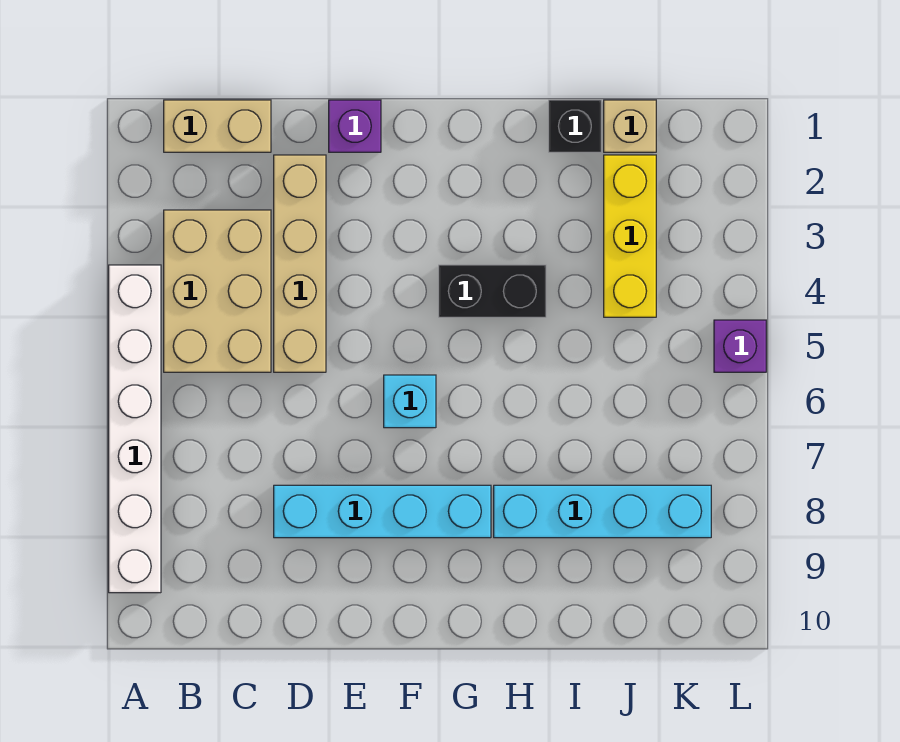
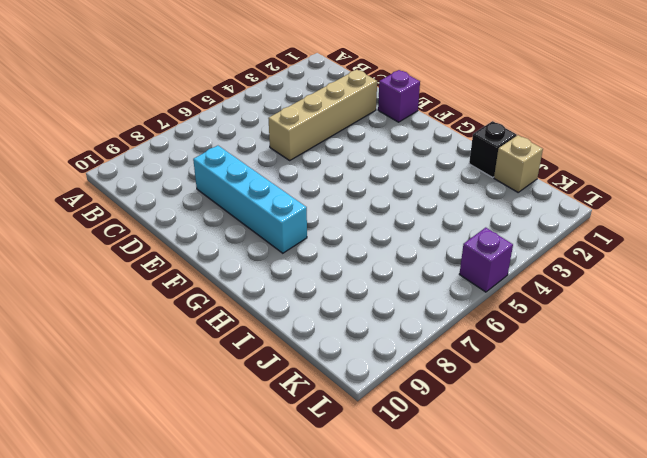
none -> white 1x6 brick [109,265,161,593]
none -> tan 1x2 brick [164,100,271,152]
none -> tan 2x3 brick [164,210,271,372]

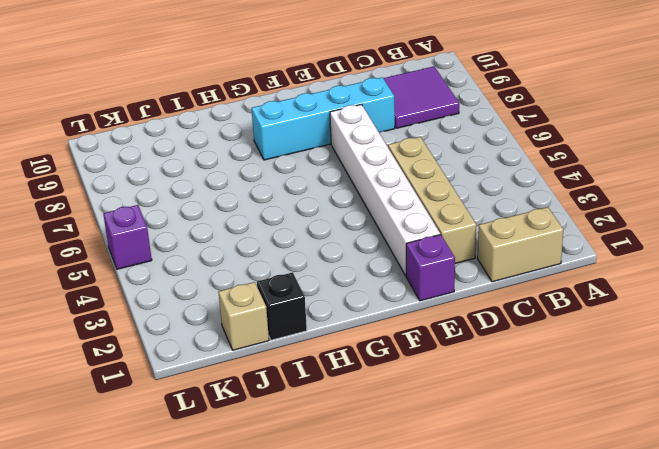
purple 2x2 tile [383,66,459,128] -> none
white 1x6 brick [330,104,440,276] -> white 1x6 brick moved to [109,265,161,593]
none -> tan 2x3 brick [164,210,271,372]
none -> cyan 1x1 brick [384,375,436,428]
none -> black 1x2 brick [439,265,546,317]

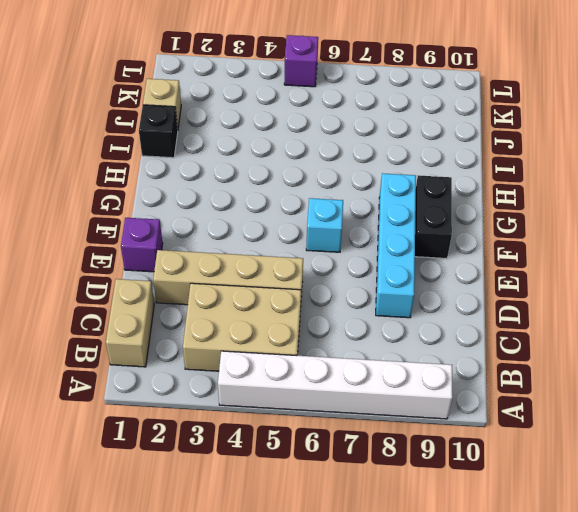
black 1x2 brick [415,175,452,259] -> black 1x2 brick moved to [439,265,546,317]
none -> cyan 1x4 brick [494,485,711,538]
none -> yellow 1x3 brick [604,155,656,317]

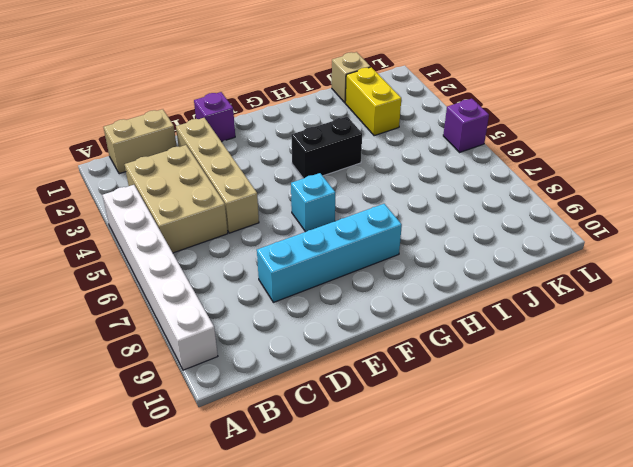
yellow 1x2 brick [345,67,401,136] -> yellow 1x3 brick [604,155,656,317]
none -> cyan 1x4 brick [494,485,711,538]
none -> black 1x1 brick [549,100,601,152]

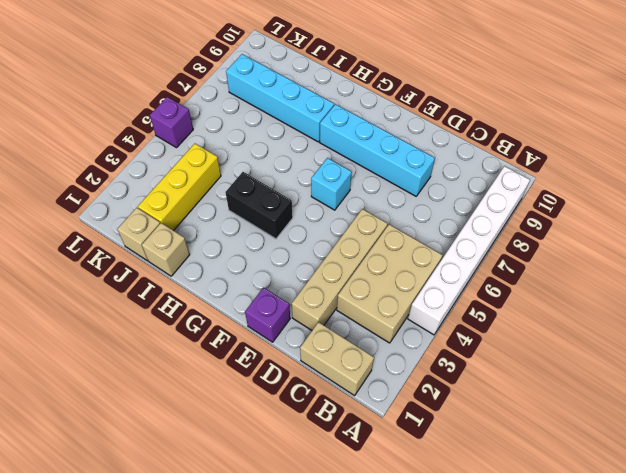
tan 1x1 brick [142,223,190,276] -> black 1x1 brick [549,100,601,152]

